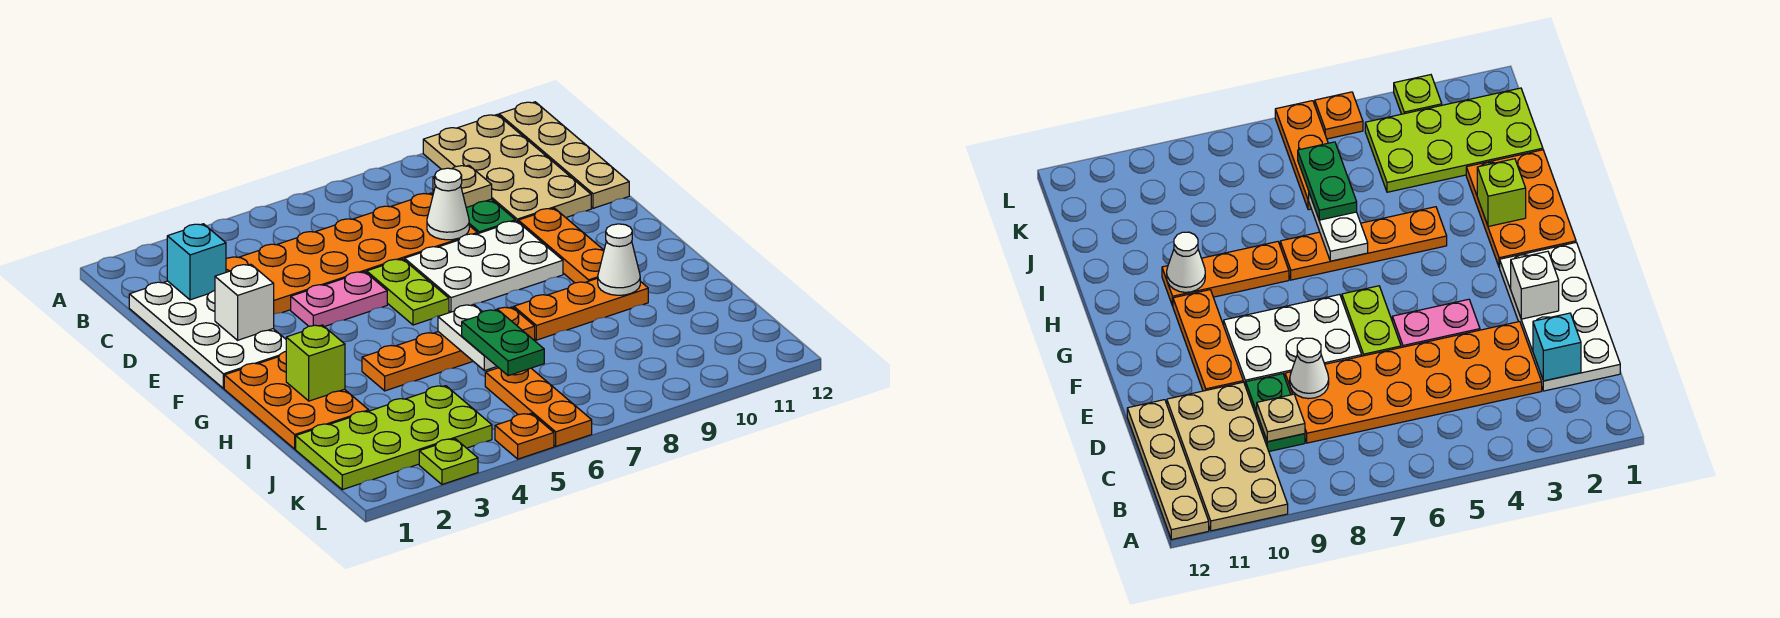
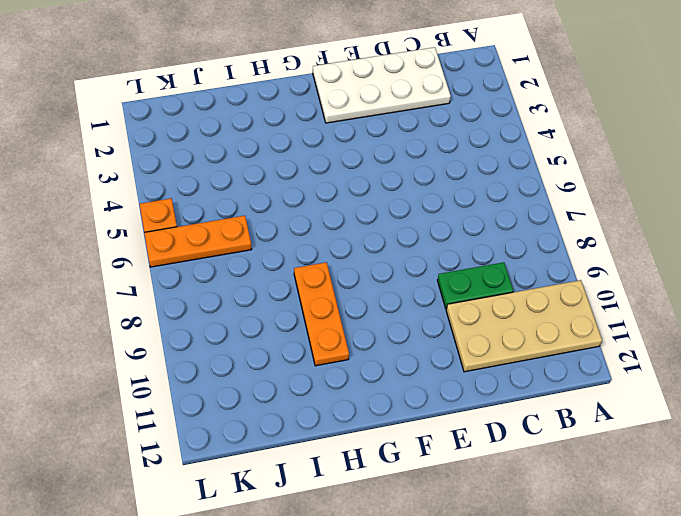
none -> tan 1x4 plate [499,102,629,208]
none -> orange 2x6 plate [226,193,477,314]
none -> pink 1x2 plate [291,272,387,327]

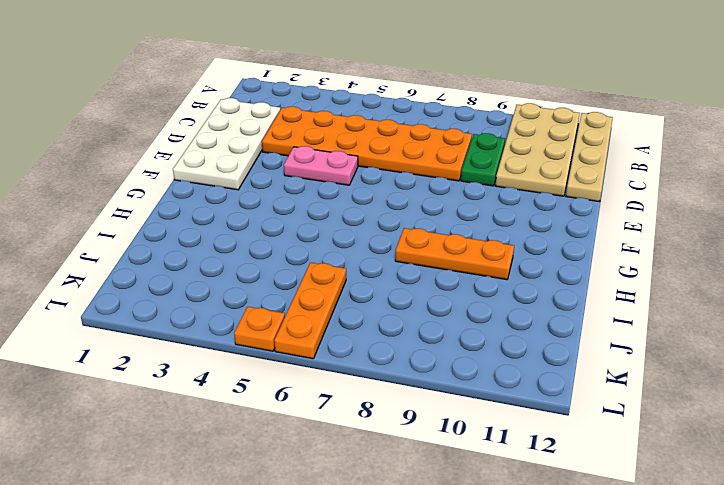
none -> lime 1x2 plate [367,259,449,325]
none -> white 2x3 plate [405,221,563,312]
none -> orange 1x3 plate [518,208,604,283]

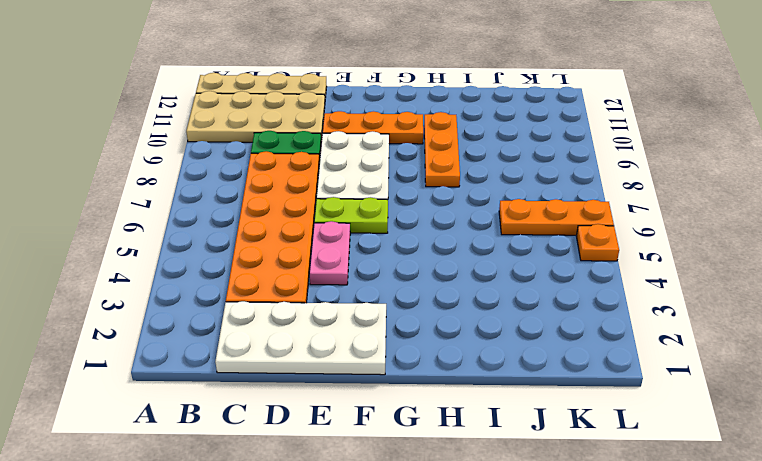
none -> orange 2x3 plate [224,352,369,449]
none -> orange 1x4 plate [362,307,535,391]
none -> lime 2x4 plate [296,386,492,490]

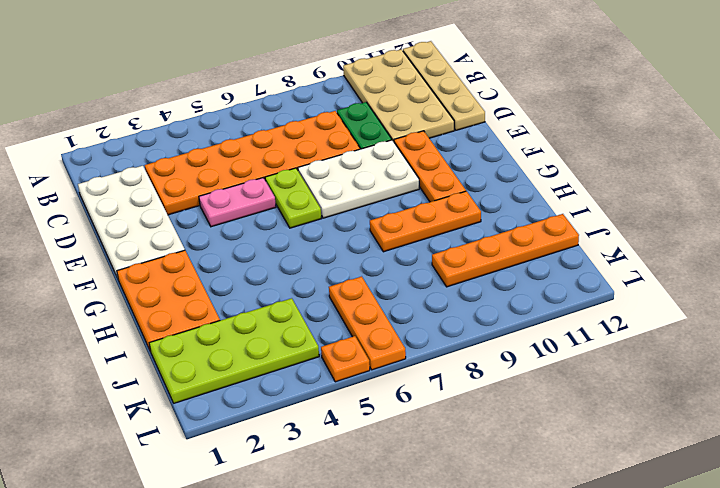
orange 1x4 plate [432,214,579,287] -> orange 1x4 plate moved to [362,307,535,391]
none -> lime 1x1 plate [419,439,478,484]
none -> cyan 1x1 brick [167,224,226,300]
none -> tan 1x1 plate [433,165,492,208]

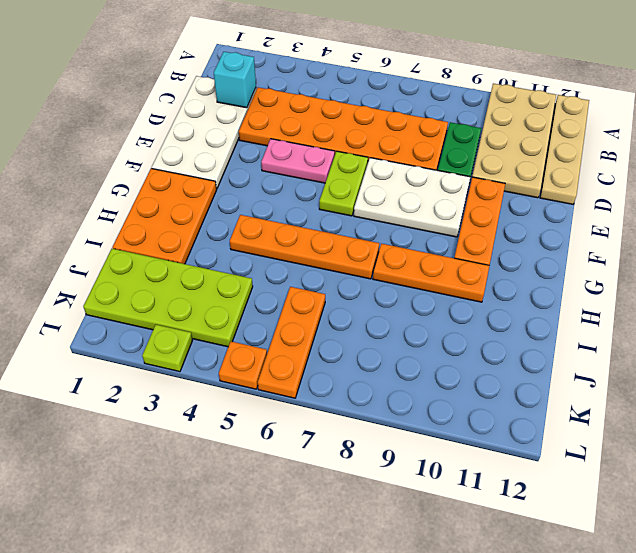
none -> tan 1x1 plate [433,165,492,208]
none -> white 1x1 cone [427,168,469,240]
none -> white 1x1 brick [215,264,274,340]

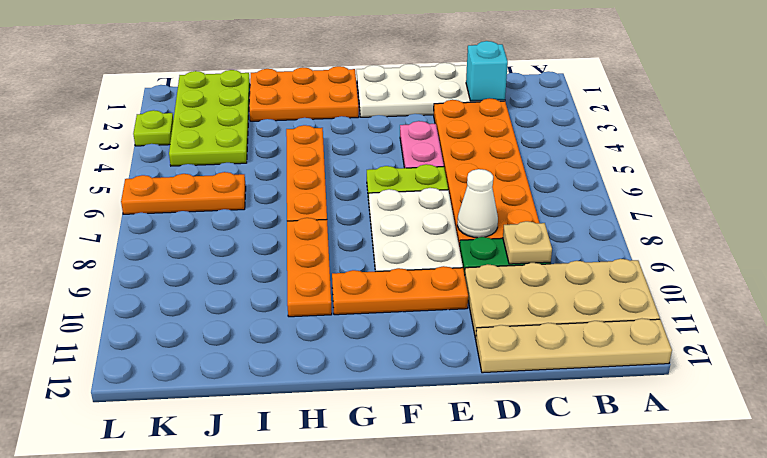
none -> orange 1x1 plate [495,414,554,459]
none -> white 1x1 brick [215,264,274,340]
none -> lime 1x1 brick [286,325,345,401]

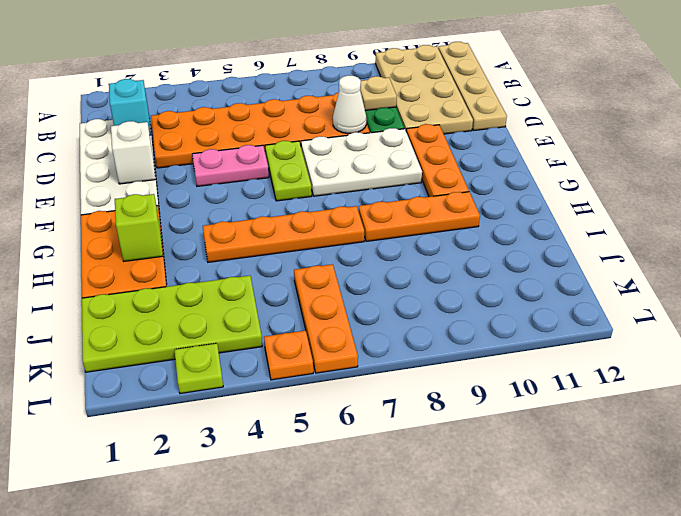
none -> white 1x2 plate [438,305,497,371]
none -> white 1x1 cone [598,224,640,295]
none -> green 1x2 plate [462,310,544,376]

